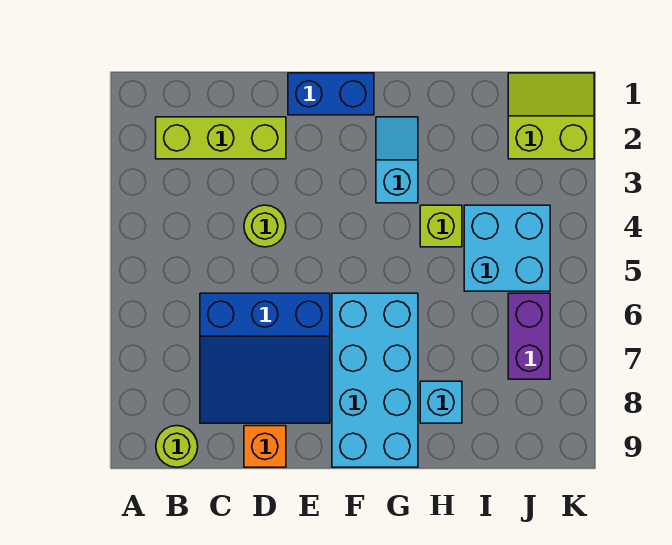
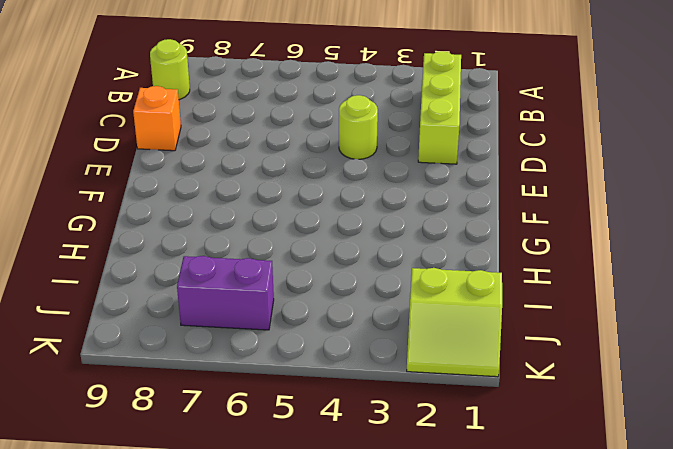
lime 2x2 slope [407,268,502,377] -> lime 2x2 slope turned to [508,73,594,159]
none -> blue 3x3 slope [200,293,330,423]
none -> blue 1x2 brick [288,73,374,115]
none -> cyan 2x4 brick [332,293,418,467]

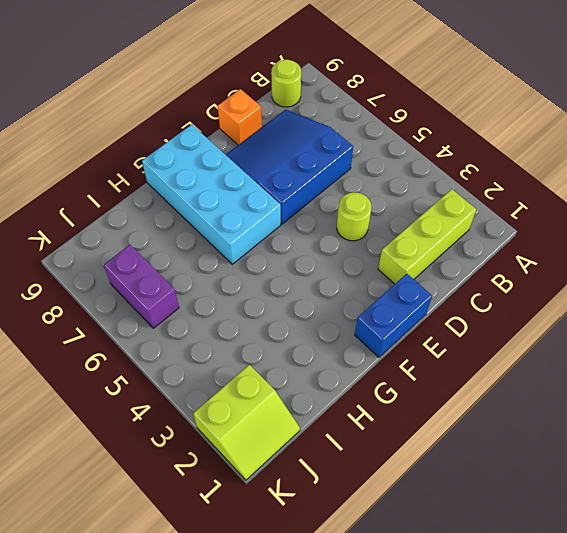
none -> cyan 1x2 slope [376,117,418,203]
none -> lime 1x1 brick [420,205,462,247]
none -> cyan 1x1 brick [420,381,462,423]

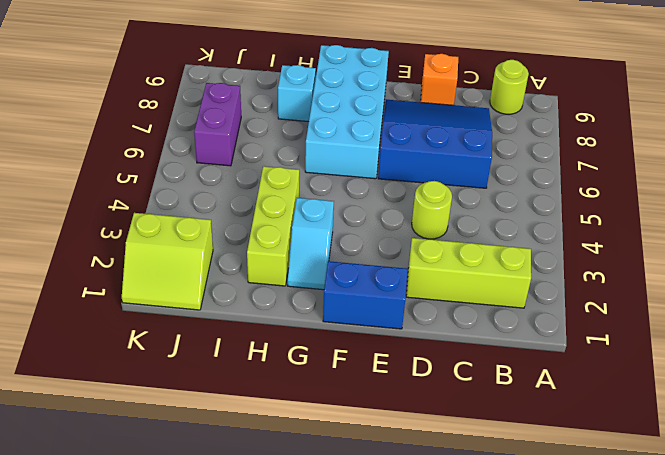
lime 1x3 brick [247,166,299,286] -> lime 1x1 brick [420,205,462,247]
none -> cyan 2x2 brick [464,205,550,291]

